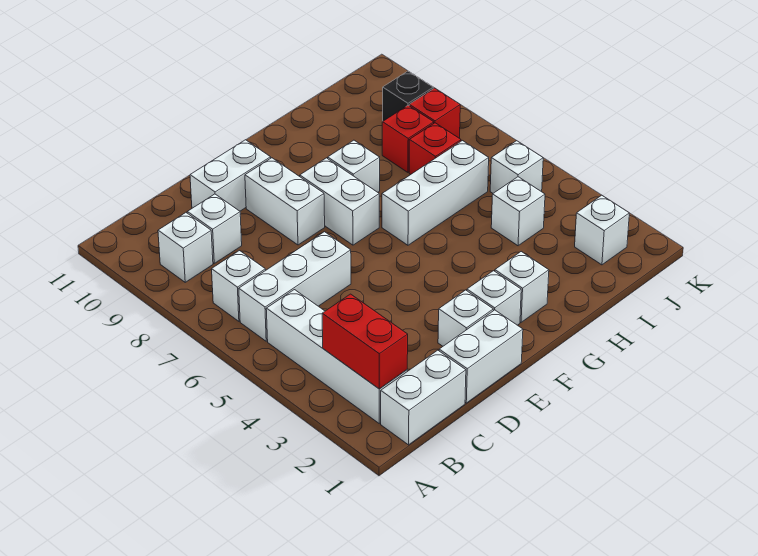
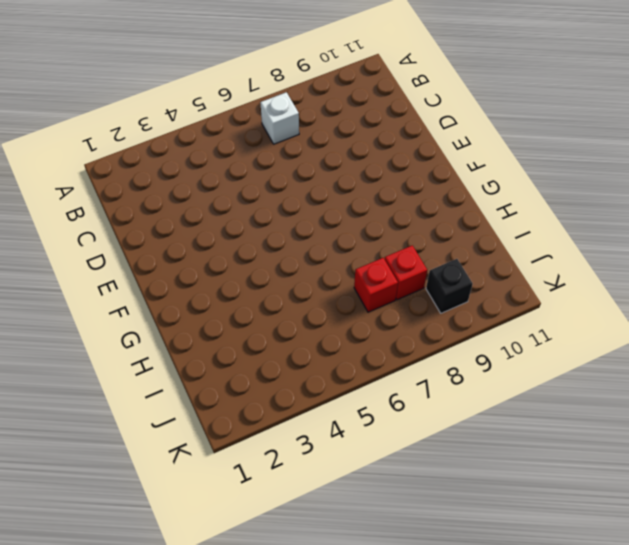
none -> white 1x2 brick [381,350,466,445]
none -> white 1x4 brick [266,290,407,423]
none -> white 1x3 brick [239,232,351,341]

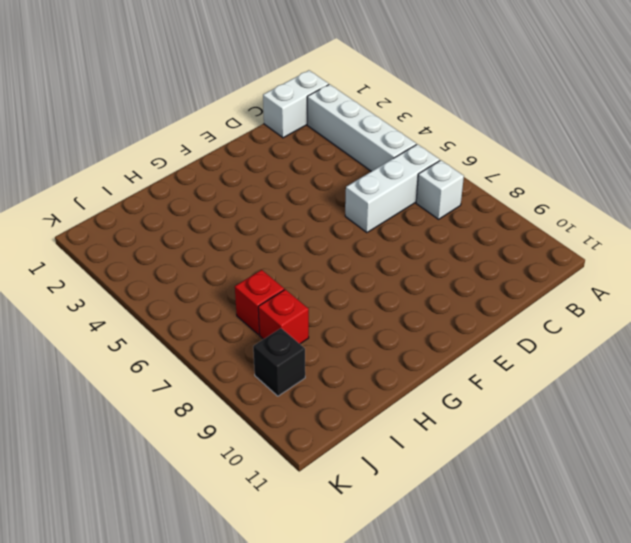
none -> white 1x1 brick [158,213,213,282]
none -> white 1x1 brick [187,194,242,263]
none -> white 1x2 brick [439,310,523,403]

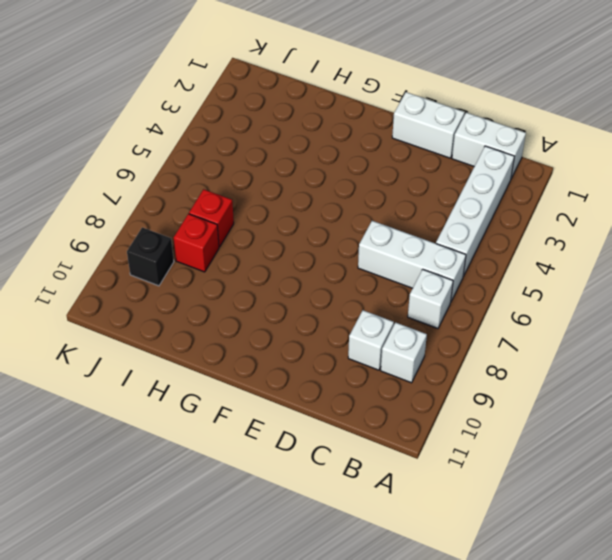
none -> white 1x2 brick [190,140,271,211]
none -> white 1x1 brick [438,290,493,346]
none -> white 1x2 brick [245,158,325,245]

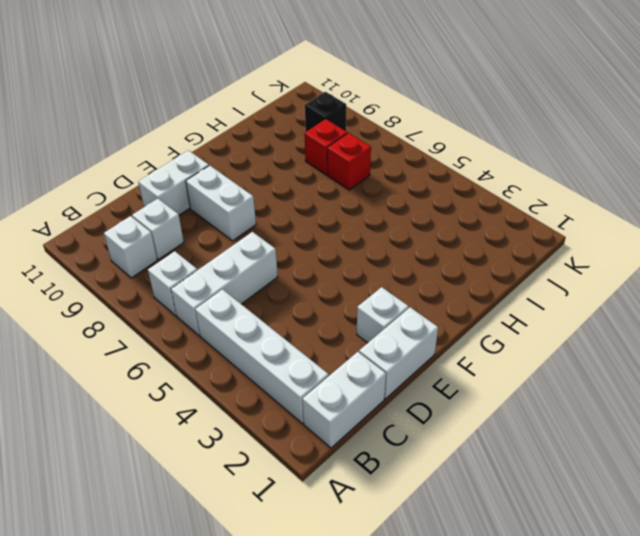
none -> white 1x1 brick [467,271,521,325]
none -> white 1x2 brick [300,158,379,245]
none -> white 1x1 brick [495,252,549,322]

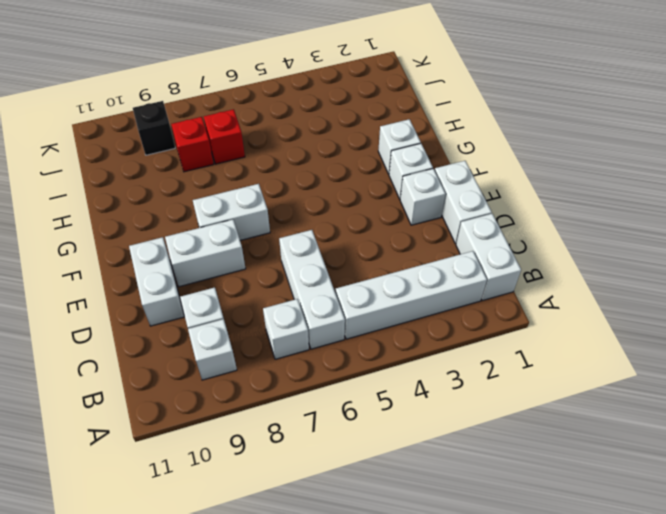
none -> white 1x3 brick [382,141,489,245]
none -> white 1x1 brick [328,140,380,192]
none -> white 1x1 brick [491,177,545,246]

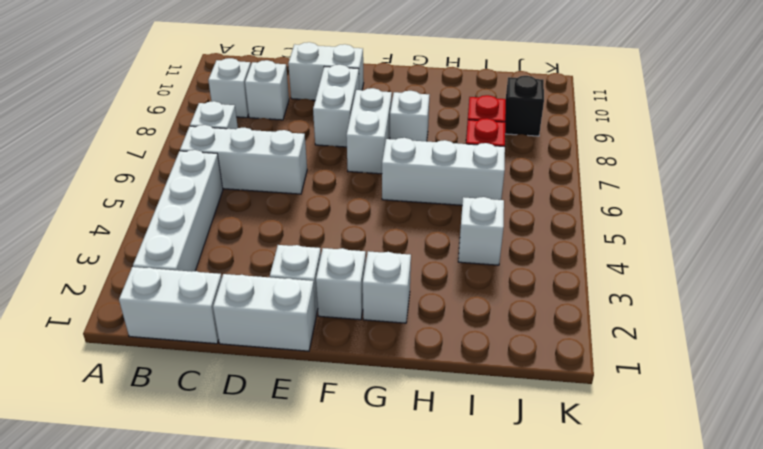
none -> white 1x1 brick [575,195,629,265]
none -> white 1x1 brick [490,141,543,193]
none -> red 1x1 brick [409,88,460,138]

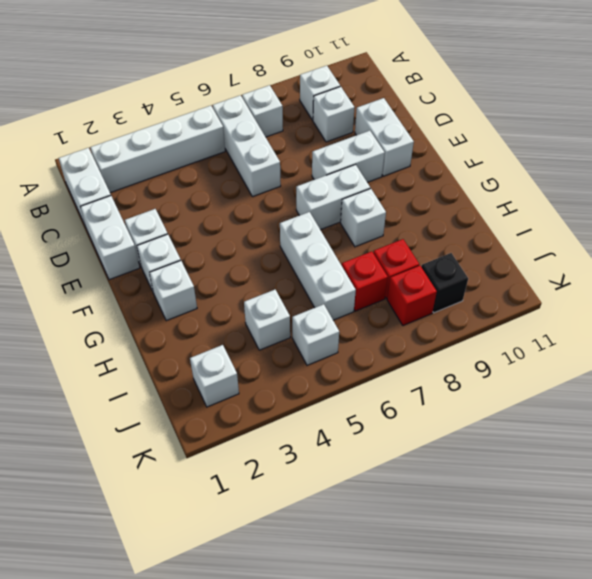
none -> red 1x2 brick [322,294,408,389]

